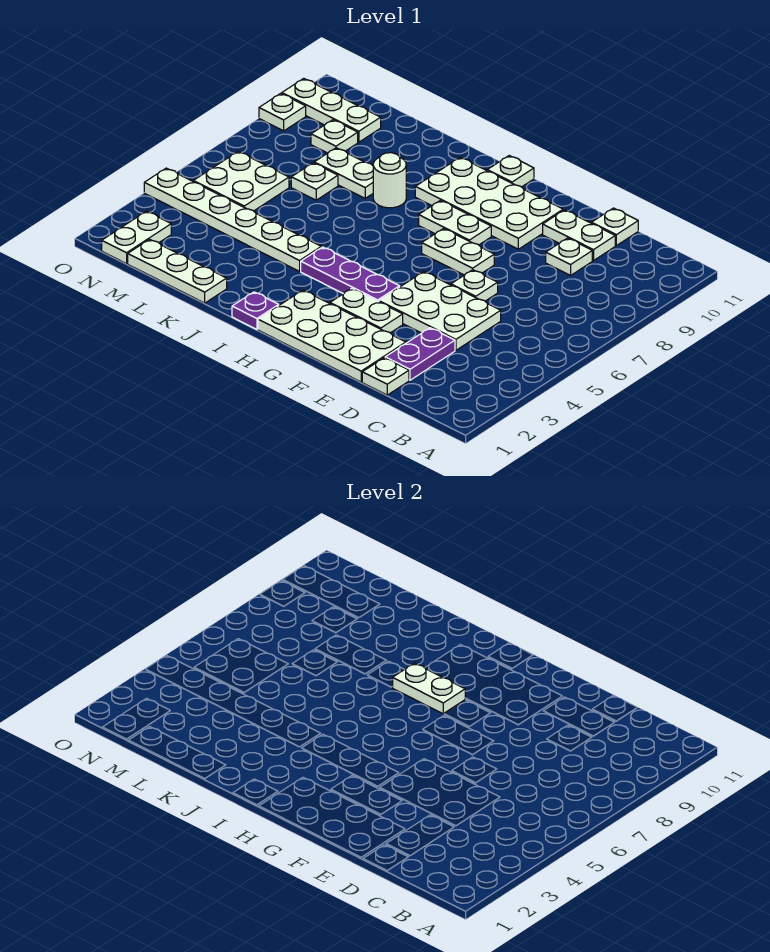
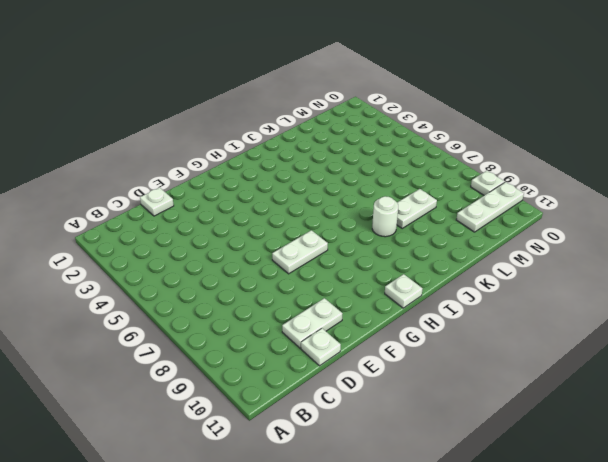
none -> purple 1x2 plate [385,328,455,380]
none -> white 2x3 plate [379,272,501,350]
none -> white 1x1 plate [546,238,592,275]

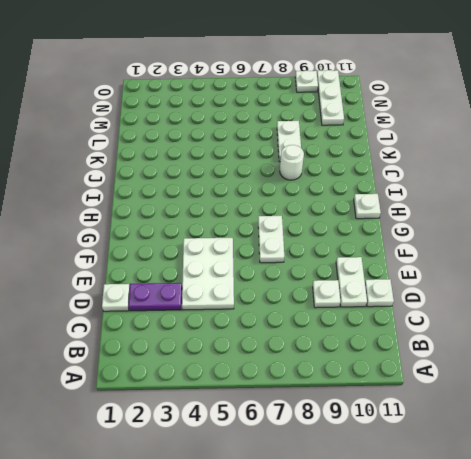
none -> white 2x4 plate [258,290,406,382]
none -> white 1x1 plate [451,270,498,301]
none -> white 1x2 plate [330,288,403,333]

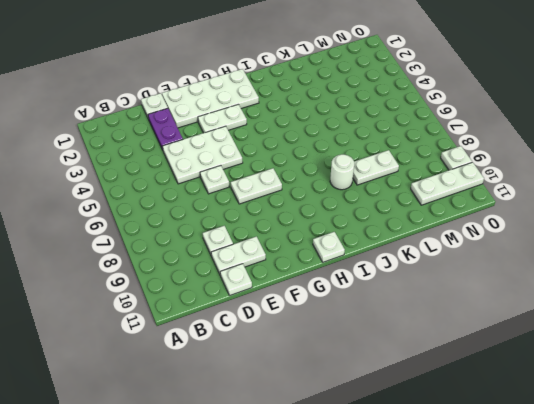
none -> white 2x4 plate [415,157,563,249]
none -> purple 1x3 plate [301,247,400,302]
none -> white 1x2 plate [419,200,491,245]

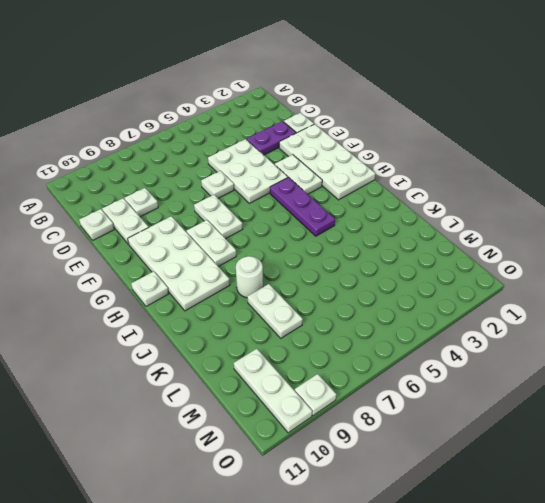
none -> purple 1x1 plate [232,292,279,329]
none -> white 1x6 plate [144,168,321,271]
none -> white 1x3 plate [128,239,227,303]

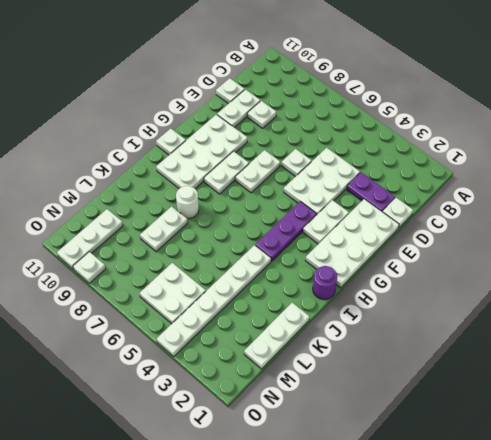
purple 1x1 round brick [313,266,337,299] -> purple 1x1 plate [232,292,279,329]
none -> white 1x1 plate [291,163,338,200]
none -> white 1x1 plate [311,120,358,153]
none -> white 1x2 plate [102,211,171,264]

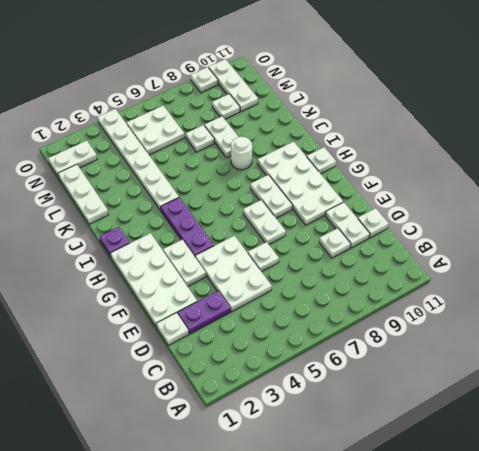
none -> white 1x2 plate [393,663,465,714]

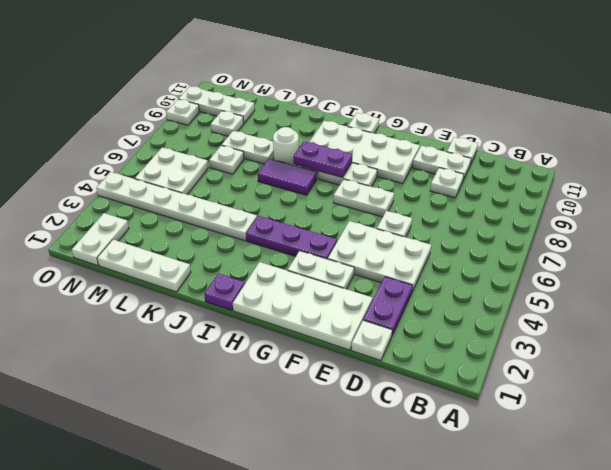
purple 1x2 plate [294,141,352,178] -> white 1x2 plate [393,663,465,714]
purple 1x2 tile [258,159,317,195] -> none

